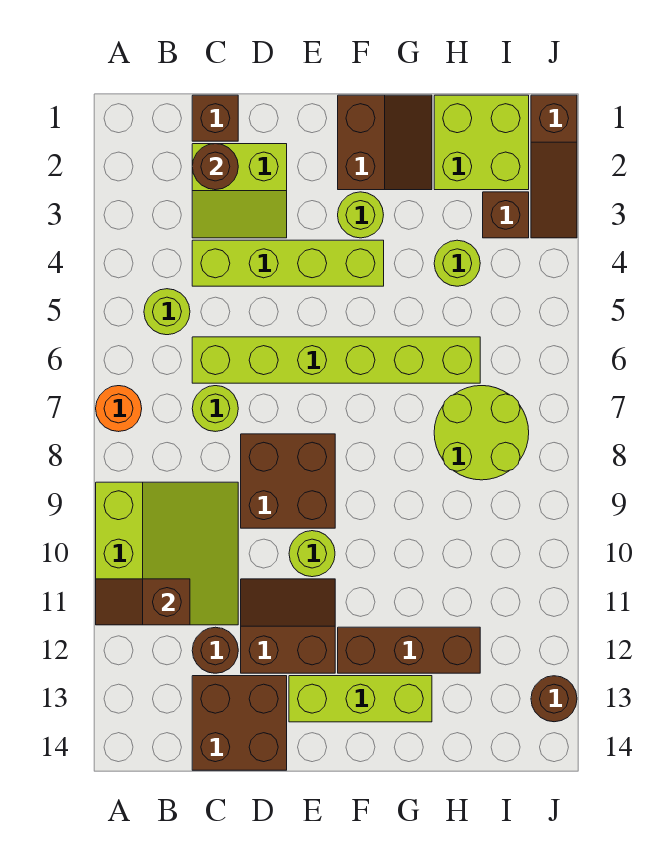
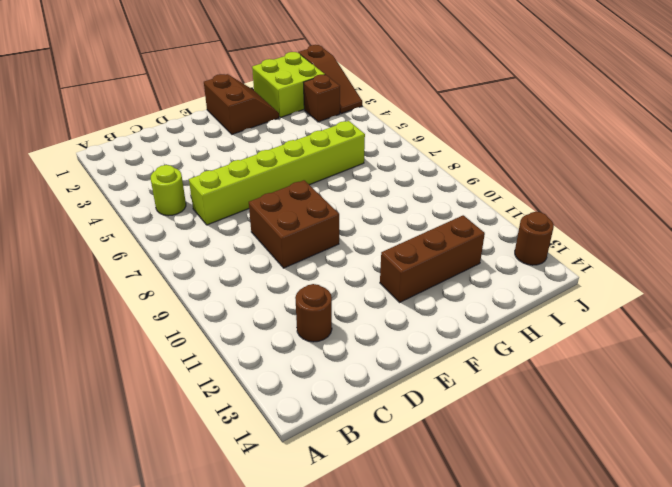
none -> orange 1x1 round brick [96,386,142,432]
none -> lime 3x3 slope [96,482,238,625]
none -> brown 1x1 brick [192,95,238,141]

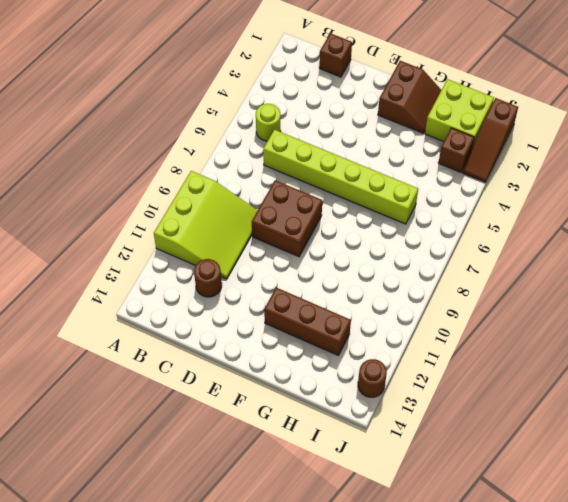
none -> orange 1x1 round brick [96,386,142,432]
none -> lime 2x2 slope [192,144,287,238]
none -> lime 1x4 brick [192,240,384,286]

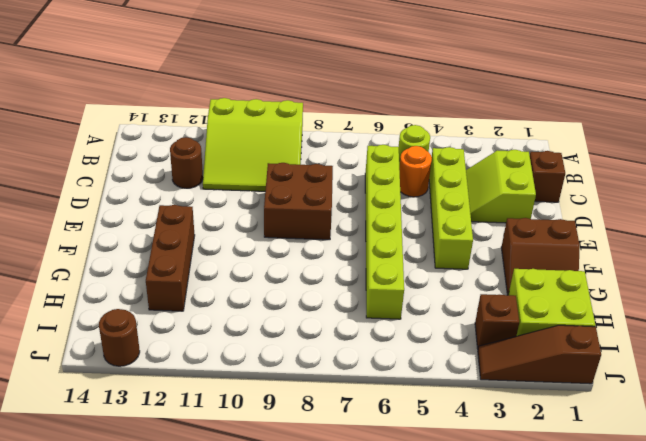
orange 1x1 round brick [399,146,432,197] -> orange 1x1 round brick moved to [96,386,142,432]
none -> lime 1x1 round brick [192,386,238,432]
none -> brown 2x2 brick [192,676,287,770]
none -> brown 2x2 slope [241,579,335,673]

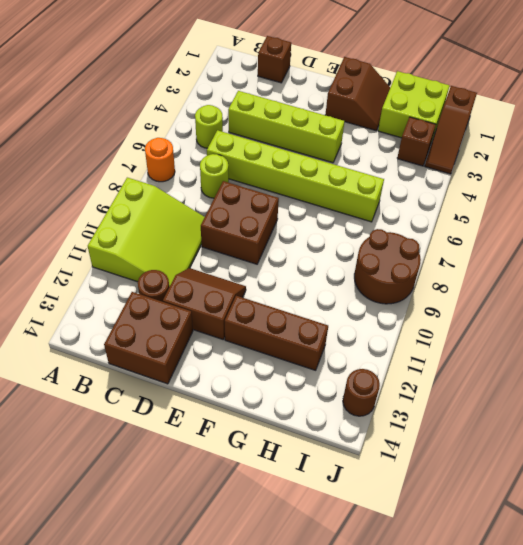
brown 2x2 round brick [354,229,421,304] -> lime 2x2 round brick [434,386,529,480]
none -> lime 2x2 slope [192,144,287,238]
none -> lime 1x1 round brick [289,531,335,577]
none -> lime 1x3 brick [289,676,432,722]

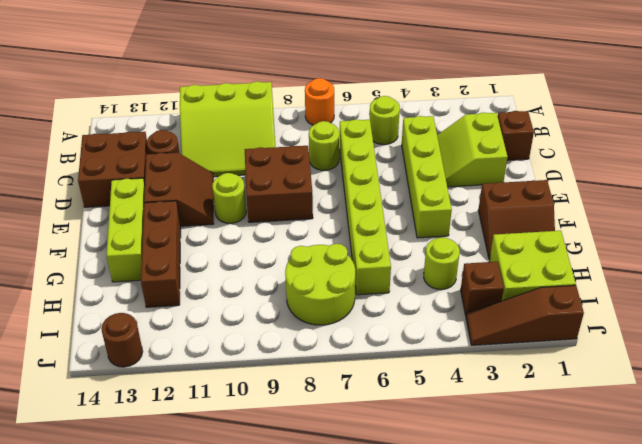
none -> lime 1x1 round brick [338,192,383,238]
none -> brown 1x2 slope [96,579,190,625]
none -> brown 1x1 round brick [192,144,238,190]

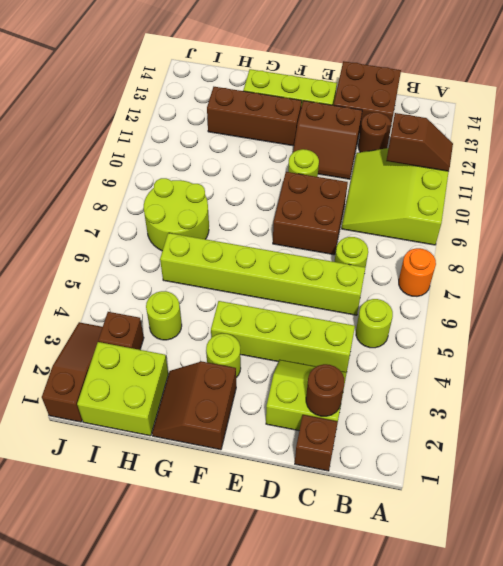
none -> brown 1x1 round brick [531,676,577,722]

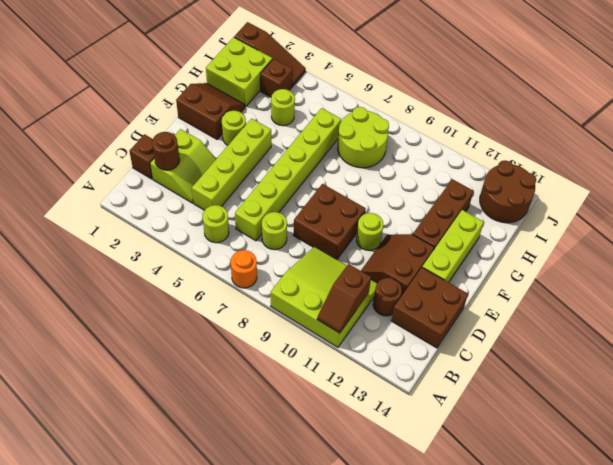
brown 2x2 round brick [480,160,536,223] -> brown 1x1 round brick [531,676,577,722]

